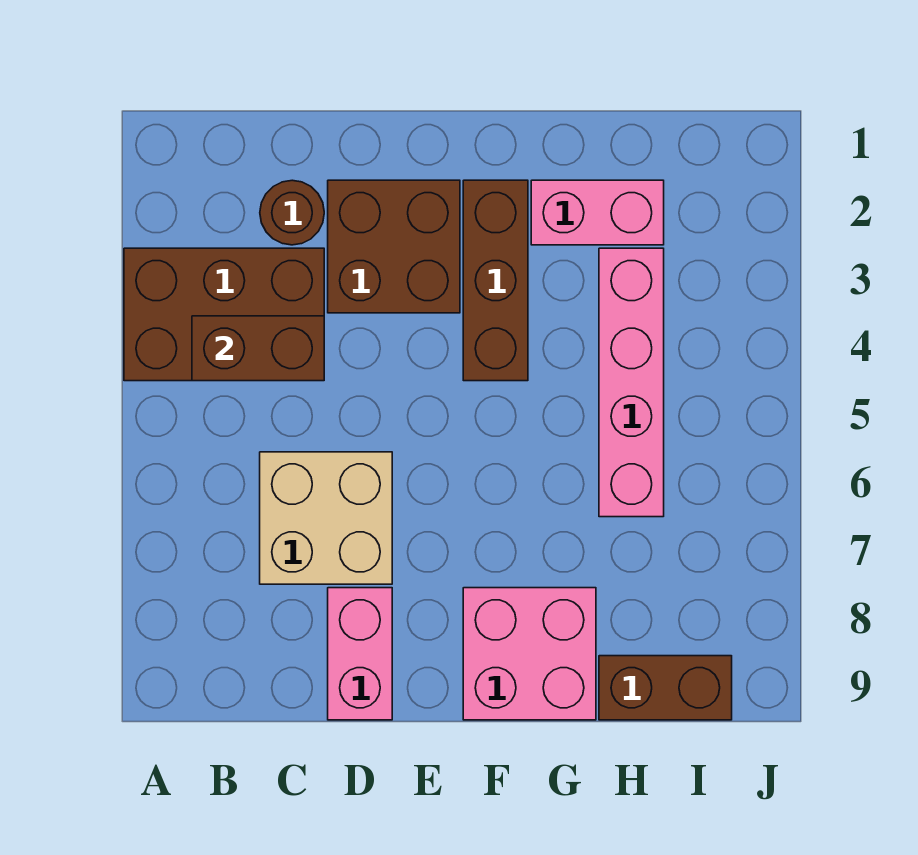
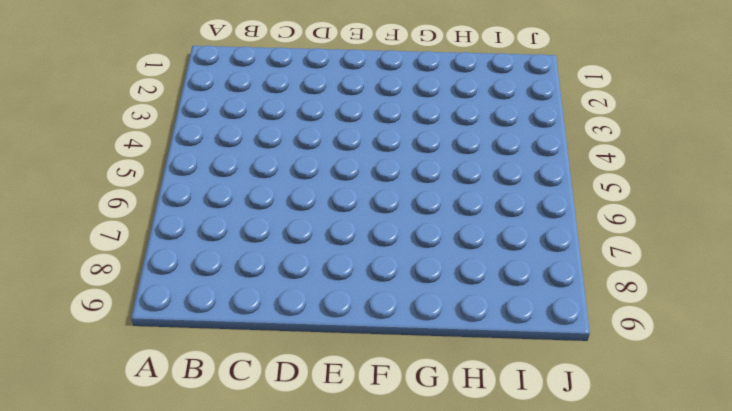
none -> brown 2x3 brick [124,248,324,381]
none -> brown 1x1 round brick [260,180,324,245]

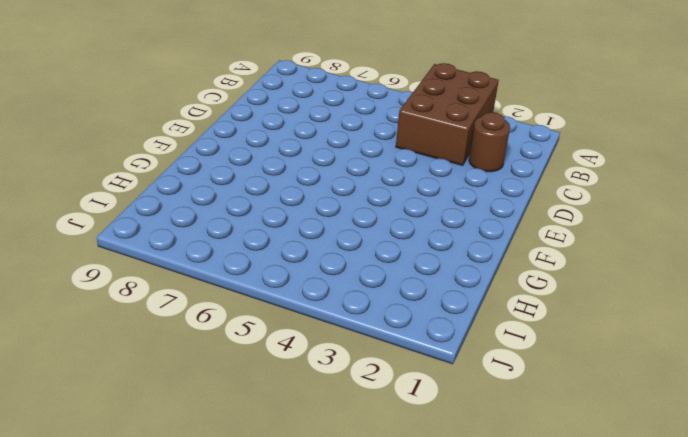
none -> tan 2x2 brick [260,452,392,584]
none -> brown 2x2 brick [328,180,460,313]

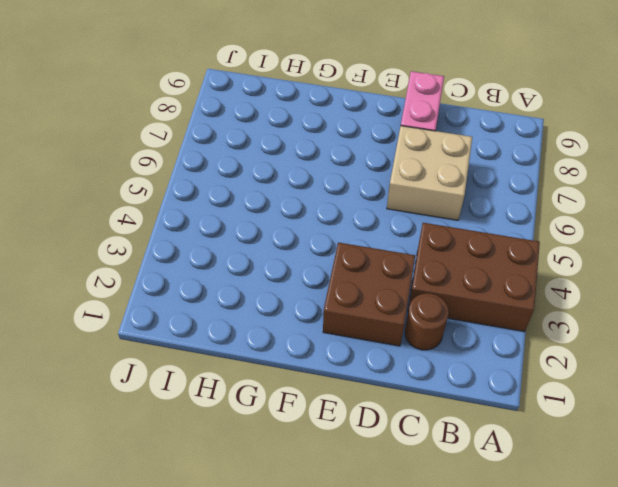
none -> brown 1x3 brick [463,180,528,381]
none -> pink 2x2 brick [463,588,596,720]

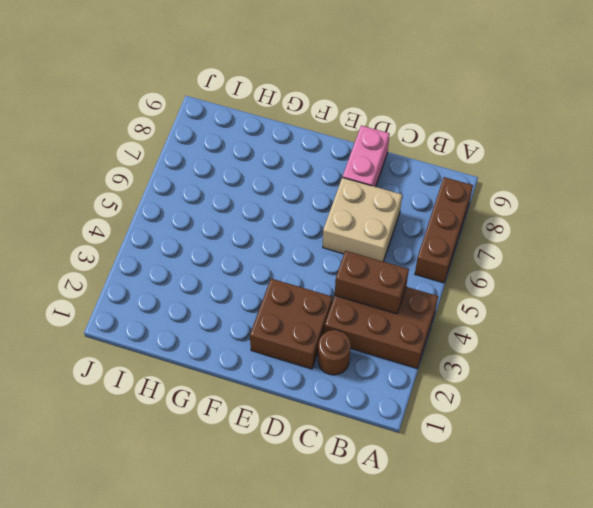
brown 1x3 brick [415,177,473,283] -> brown 1x3 brick moved to [463,180,528,381]
none -> pink 2x2 brick [463,588,596,720]
none -> pink 1x2 brick [531,180,664,245]

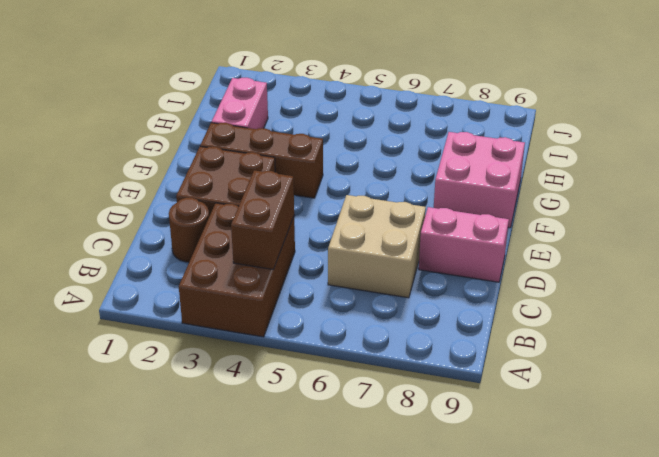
none -> pink 1x4 brick [599,248,664,517]
none -> brown 1x2 brick [599,656,732,720]

